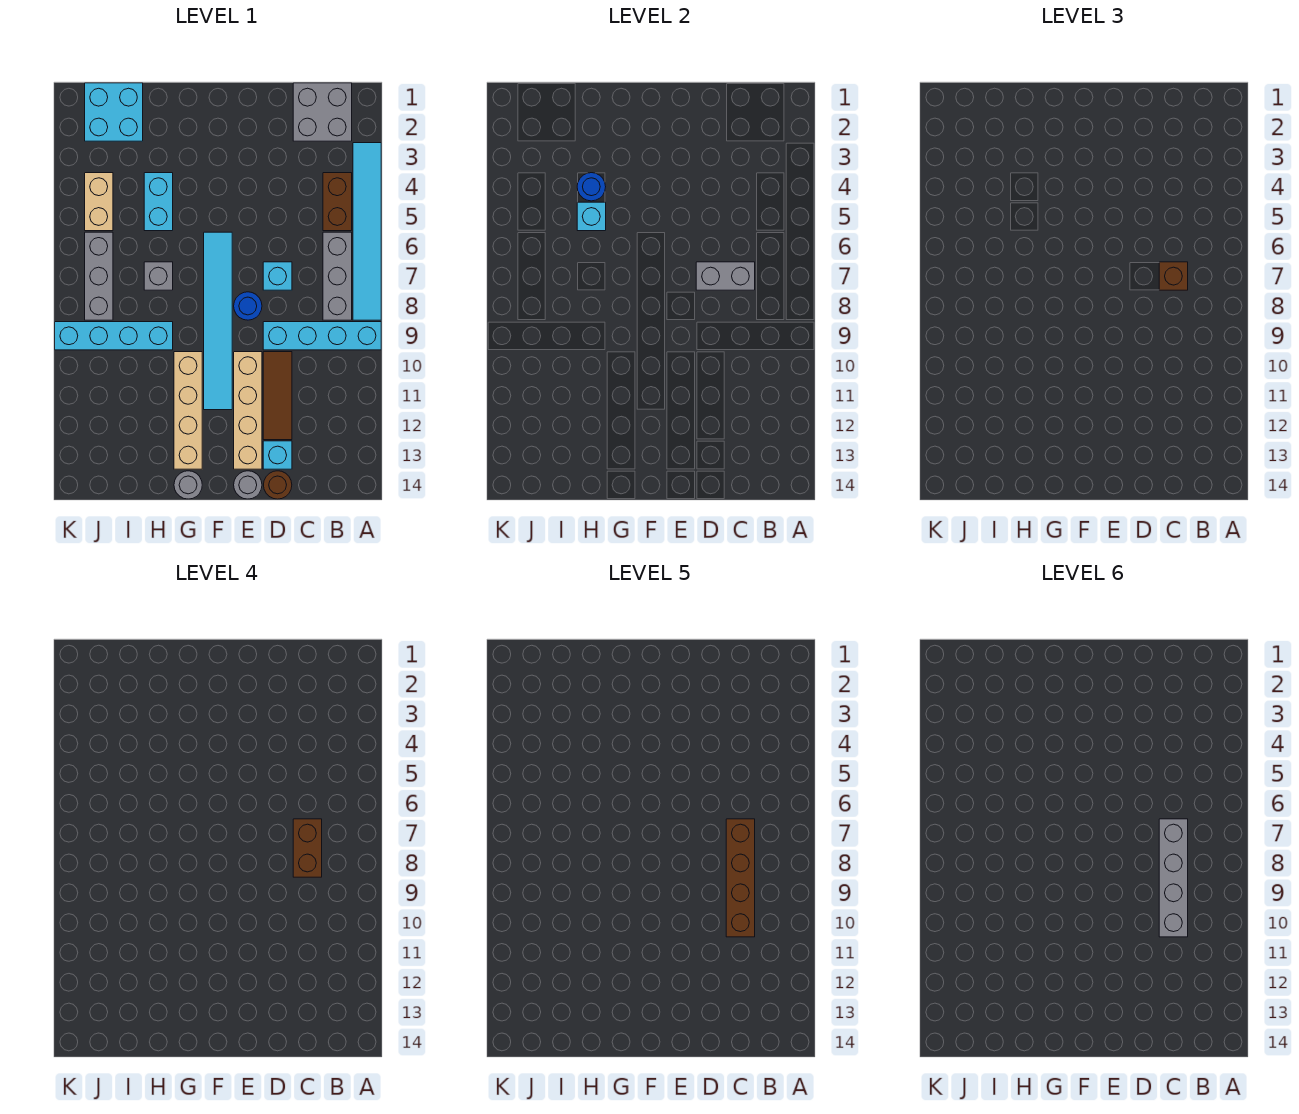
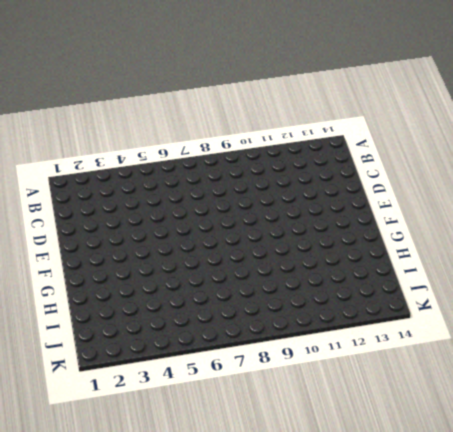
none -> cyan 1x6 tile [353,143,381,320]
none -> cyan 1x4 brick [263,322,381,350]
none -> grey 2x2 brick [293,83,352,141]

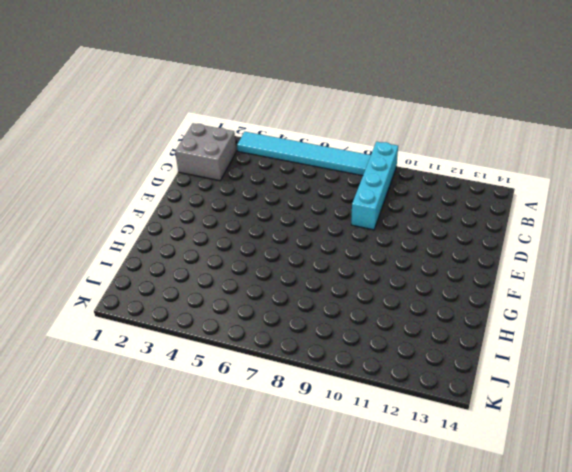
none -> brown 1x2 brick [323,173,352,231]
none -> grey 1x3 brick [323,232,352,320]
none -> cyan 1x1 brick [263,262,292,290]

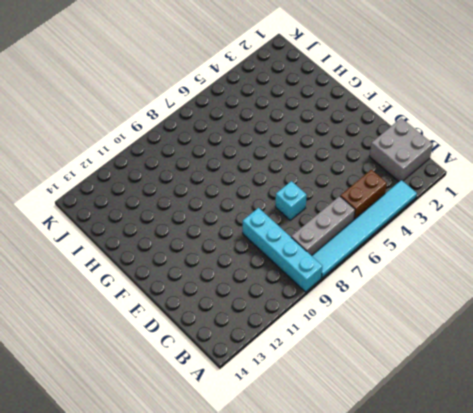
none -> brown 1x3 tile [263,352,292,440]
none -> cyan 1x1 brick [263,441,292,469]
none -> brown 1x1 round brick [264,471,292,499]

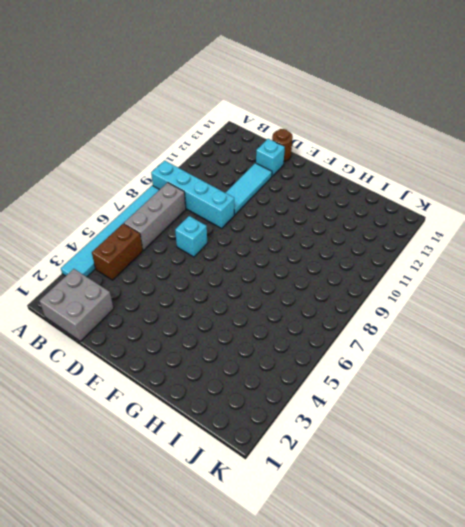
cyan 1x3 tile [226,163,272,215] -> brown 1x3 tile [263,352,292,440]
none -> blue 1x1 round brick [234,292,262,320]
none -> tan 1x4 brick [234,352,262,469]
none -> grey 1x1 round brick [234,471,262,499]

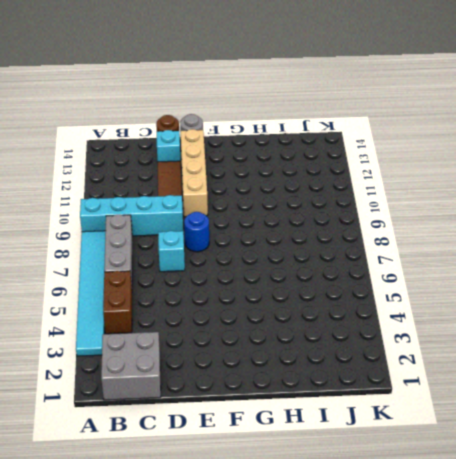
none -> cyan 1x6 tile [204,232,232,410]
none -> tan 1x4 brick [174,352,202,469]
none -> grey 1x1 round brick [174,471,202,499]

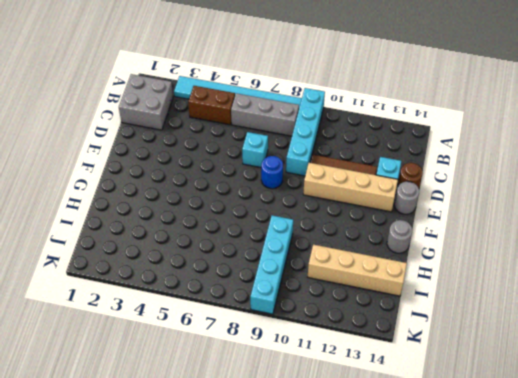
tan 1x4 brick [308,245,407,296] -> tan 1x4 brick moved to [174,352,202,469]
none -> cyan 1x6 tile [204,232,232,410]
none -> cyan 1x2 brick [144,173,173,231]
none -> grey 1x1 brick [144,262,173,290]

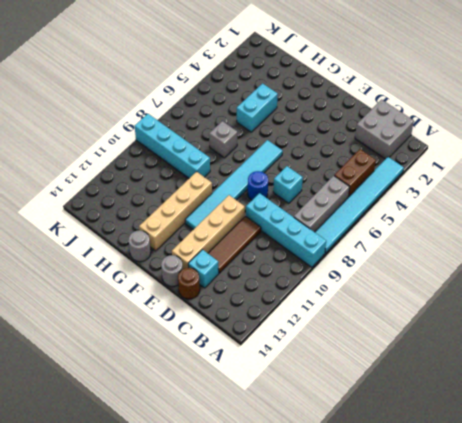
none -> cyan 2x2 brick [85,83,143,141]
none -> tan 1x2 brick [85,173,113,231]
none -> grey 1x3 brick [85,232,113,320]

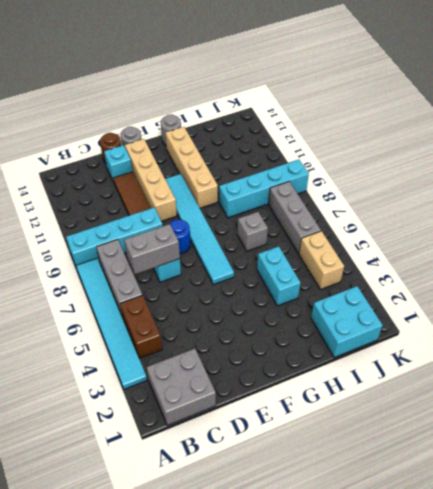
none -> blue 1x1 round brick [577,173,606,201]
none -> cyan 1x1 brick [577,202,606,231]
none -> brown 1x1 brick [1159,262,1188,290]

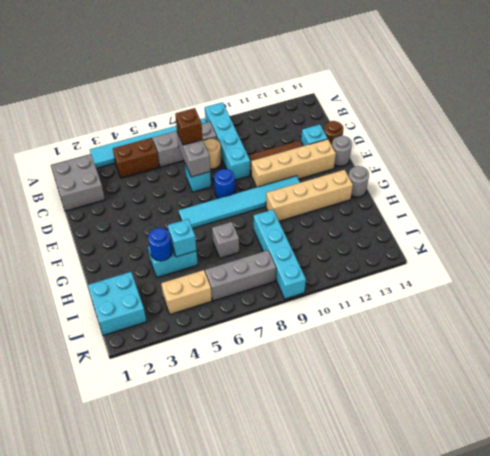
tan 1x1 round brick [203,138,221,169] -> none
none -> brown 1x2 brick [293,819,322,877]
none -> brown 1x4 brick [726,819,755,937]
none -> grey 1x4 brick [1159,819,1188,937]

